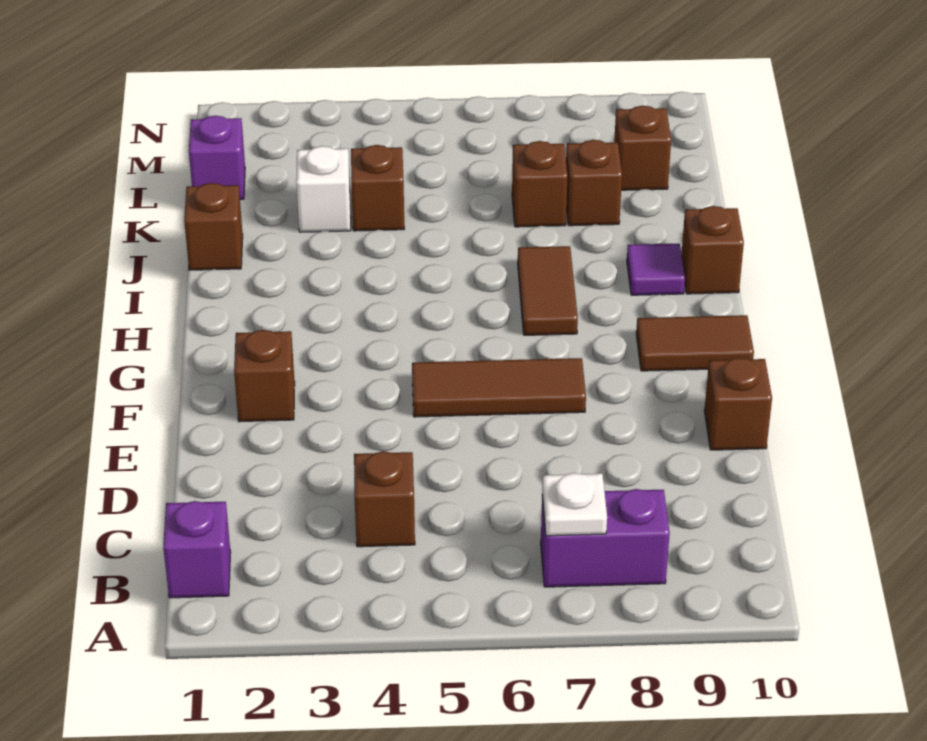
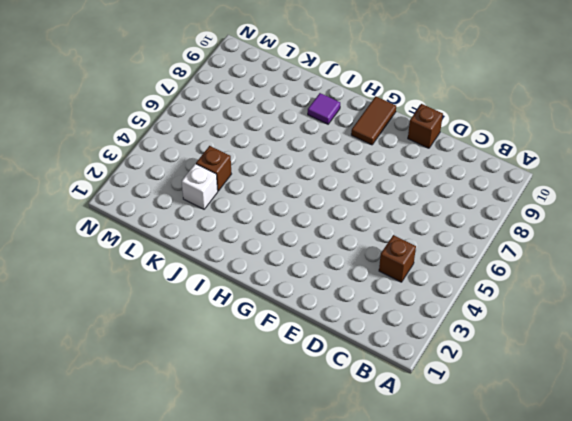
none -> purple 1x1 brick [163,501,231,598]
none -> purple 1x2 brick [541,489,670,587]
none -> brown 1x1 brick [234,330,295,422]

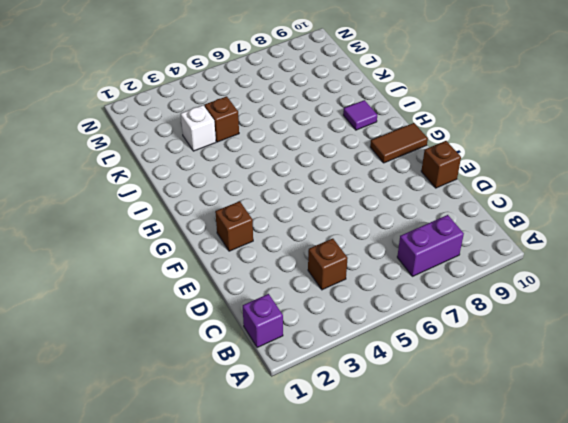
none -> brown 1x3 tile [412,358,586,417]
none -> brown 1x2 tile [518,246,578,335]
none -> brown 1x1 brick [682,206,744,294]

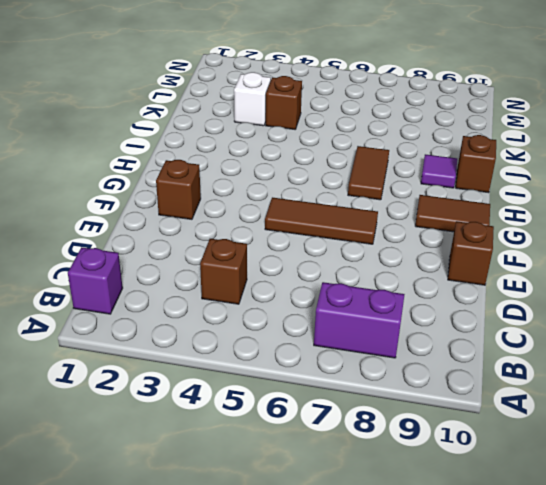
none -> brown 1x1 brick [184,183,243,270]
none -> brown 1x1 brick [512,141,568,227]
none -> brown 1x1 brick [566,140,622,226]

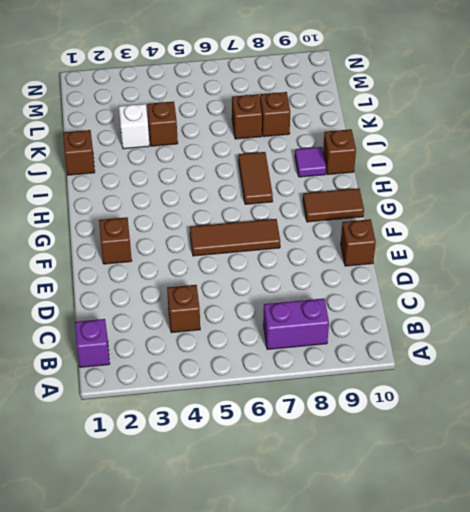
none -> purple 1x1 brick [189,116,245,200]
none -> brown 1x1 brick [614,106,671,190]
none -> white 1x1 plate [542,473,607,536]

